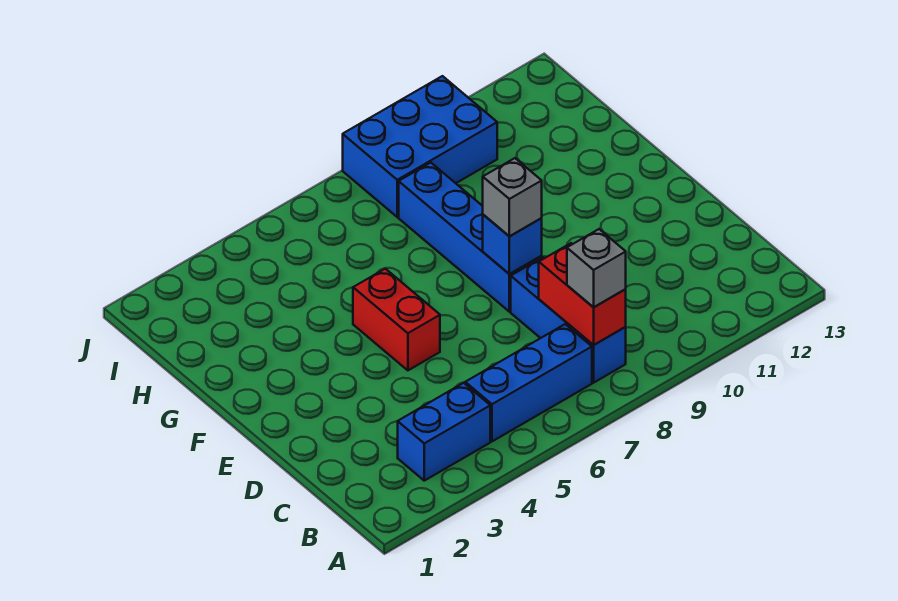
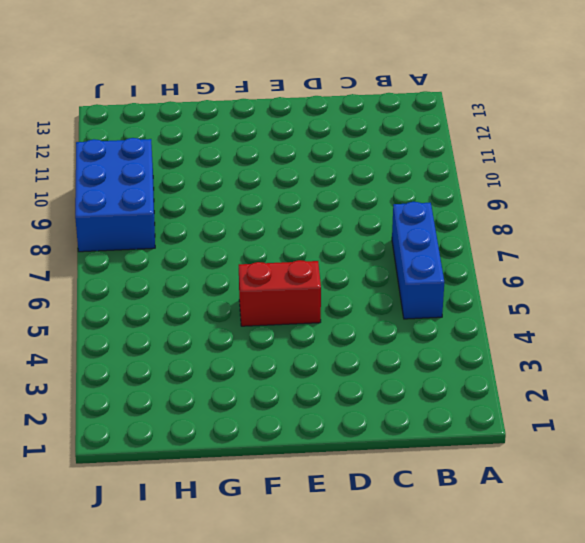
none -> blue 1x2 brick [398,383,490,481]
none -> blue 1x3 brick [511,257,626,383]

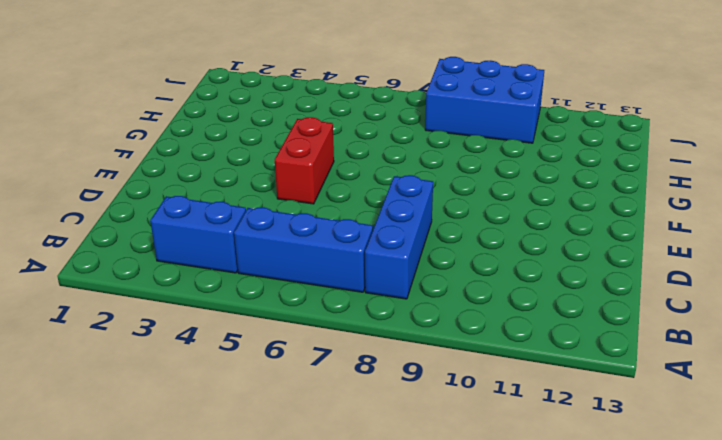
none -> blue 1x4 brick [399,163,542,312]
none -> red 1x2 brick [539,243,626,345]

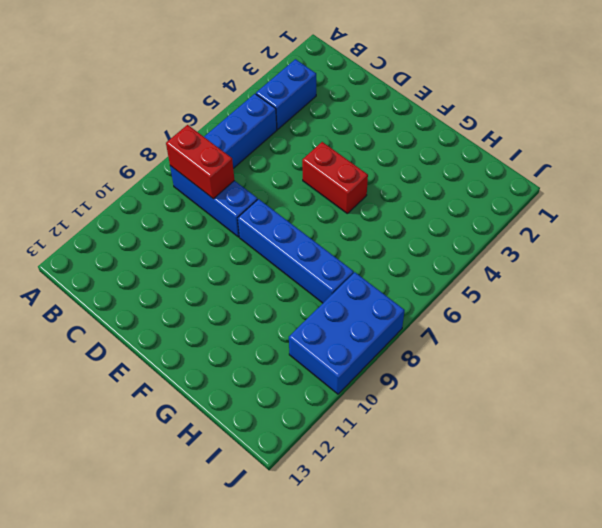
none -> blue 1x1 brick [483,215,542,274]
none -> grey 1x1 brick [567,229,626,307]

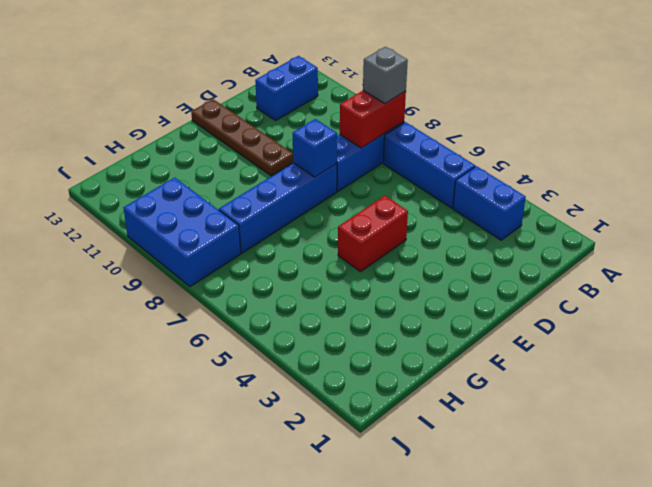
blue 1x2 brick [255,56,318,120] -> none
brown 1x4 plate [191,99,293,176] -> none
none -> grey 1x1 brick [483,158,542,236]

